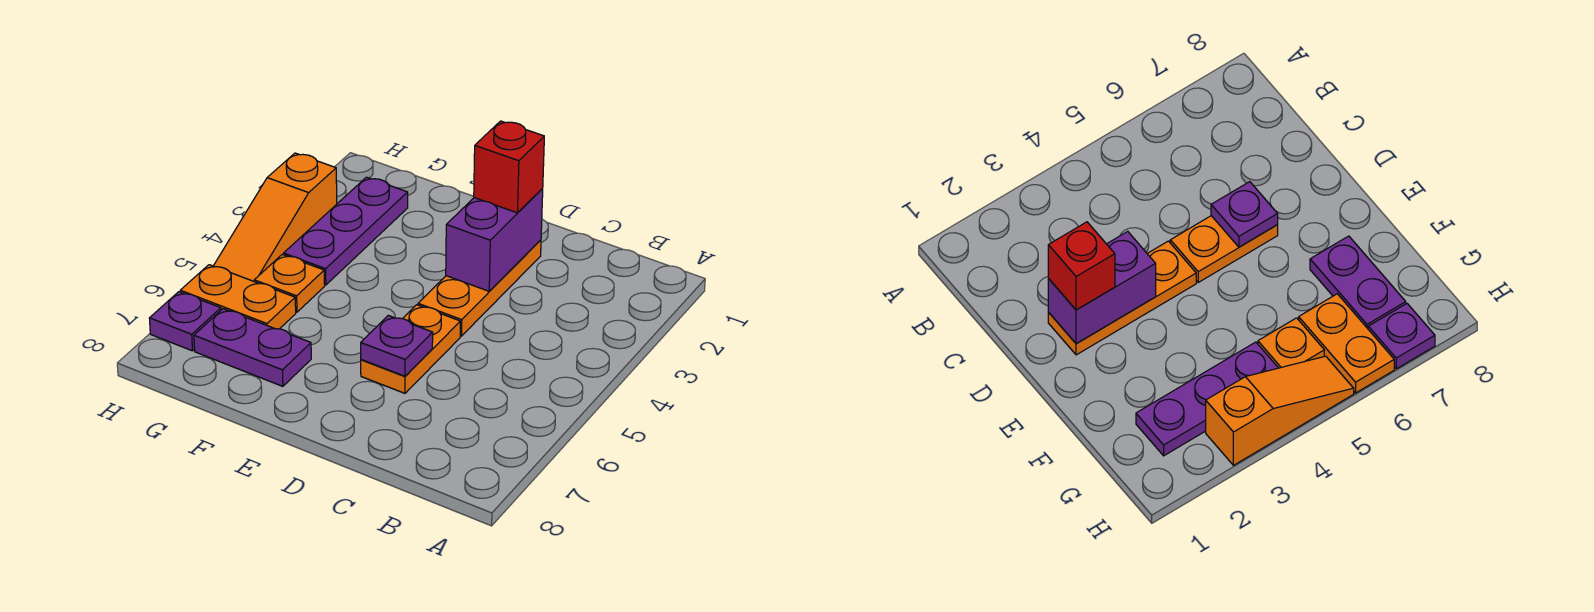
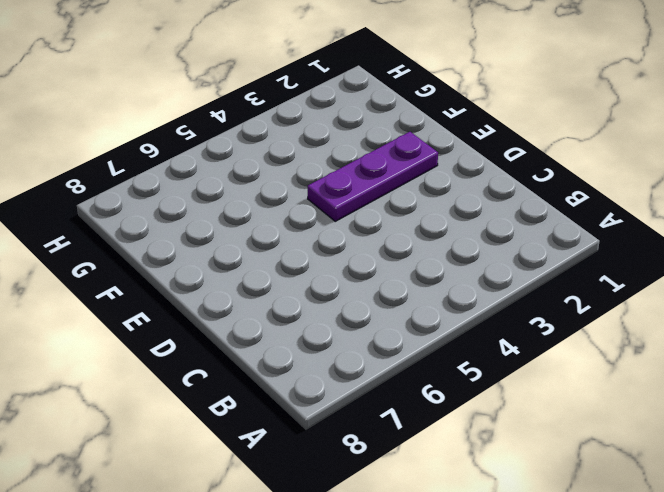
purple 1x3 plate [308,132,438,221] -> purple 1x3 plate moved to [284,177,408,285]
none -> orange 1x3 plate [418,240,541,336]
none -> orange 1x2 plate [361,305,461,393]

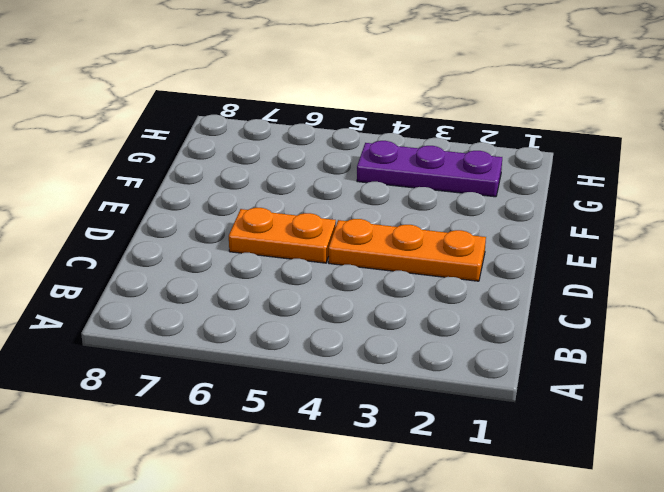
none -> purple 1x2 plate [194,309,311,386]
none -> orange 1x1 plate [254,254,325,312]

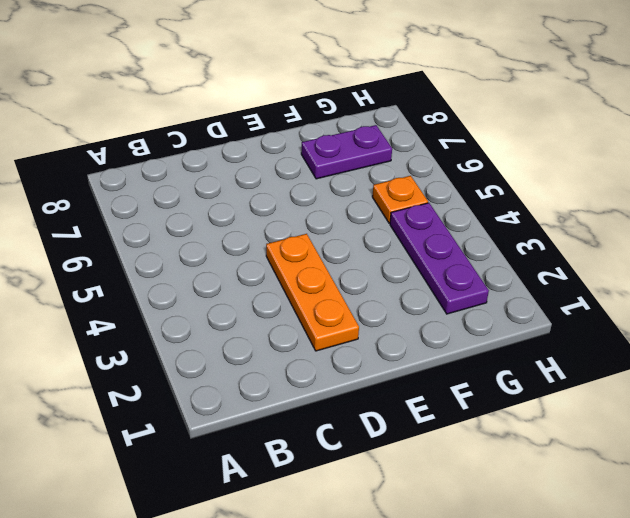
none -> orange 1x2 plate [361,305,461,393]
none -> orange 1x2 plate [180,265,296,329]

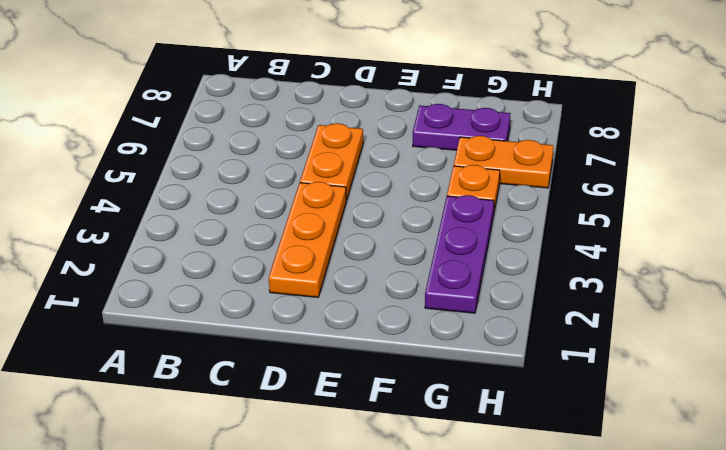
none -> orange 1x3 slope [214,153,337,281]
none -> purple 1x1 plate [149,292,221,351]

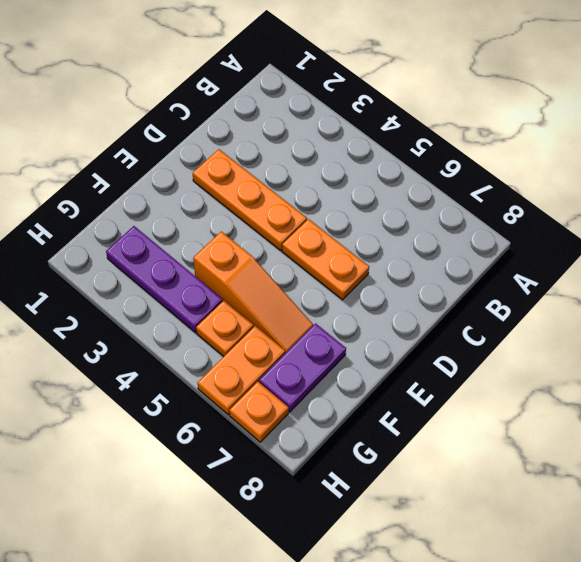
orange 1x3 slope [193,231,313,353] -> orange 1x3 slope moved to [214,153,337,281]
orange 1x1 plate [229,382,289,442] -> purple 1x1 plate [149,292,221,351]
none -> purple 1x2 brick [446,189,543,291]
none -> purple 1x1 plate [361,315,433,376]

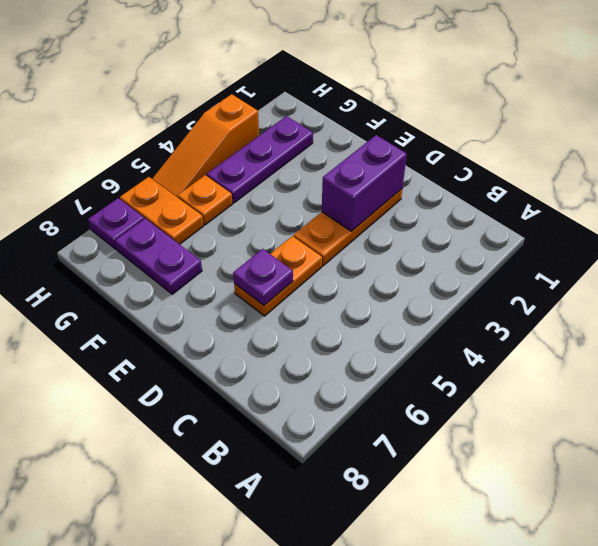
none -> red 1x1 brick [474,121,544,213]

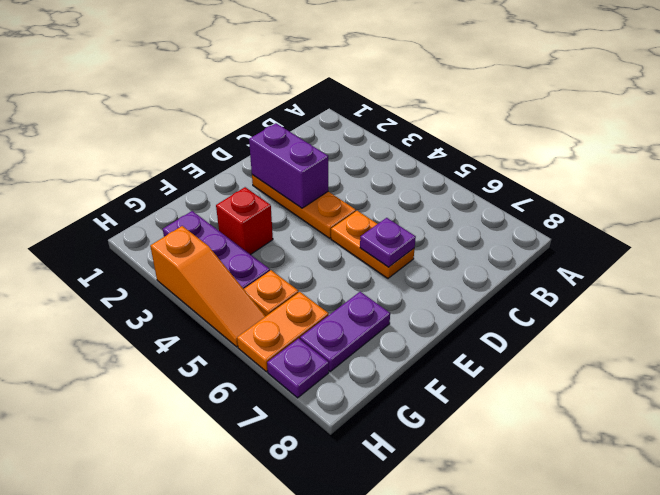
red 1x1 brick [216,187,273,255] -> red 1x1 brick moved to [474,121,544,213]

